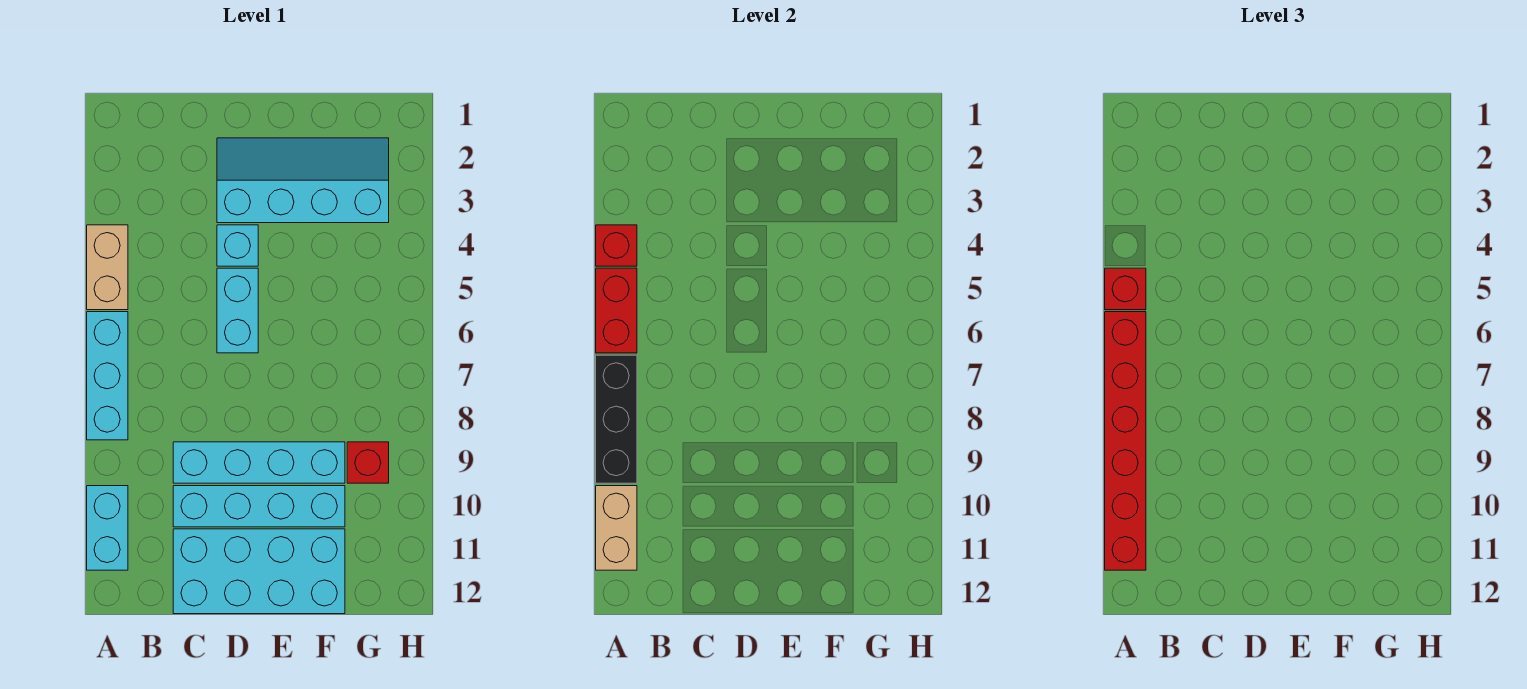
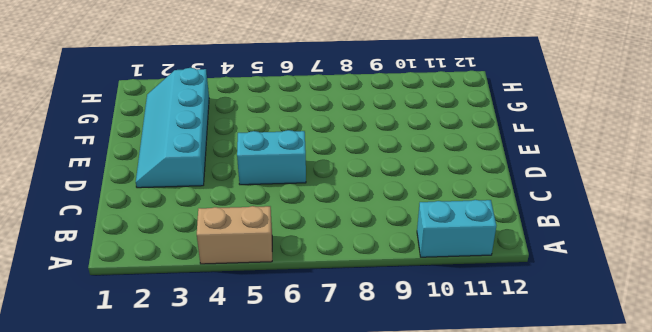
none -> cyan 1x3 brick [87,312,128,440]
none -> cyan 1x4 brick [173,442,345,483]
none -> cyan 1x4 brick [173,486,345,527]

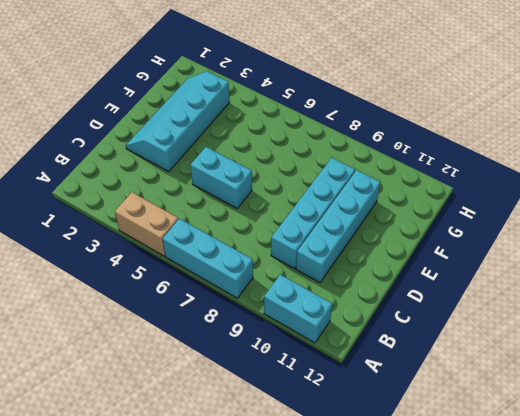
none -> cyan 2x4 brick [173,529,345,614]
none -> cyan 1x1 brick [217,225,258,266]
none -> red 1x1 brick [347,442,389,483]

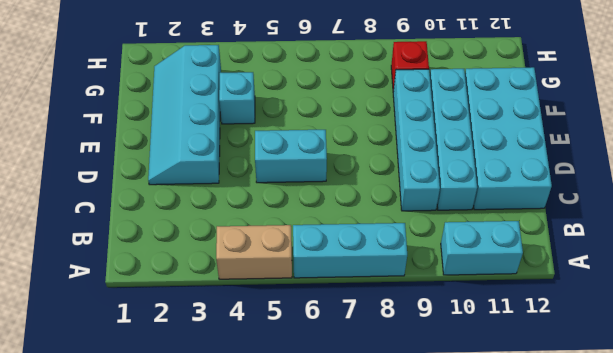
cyan 1x1 brick [219,72,255,124] -> cyan 1x1 brick moved to [217,225,258,266]
none -> red 1x1 brick [596,225,637,266]
none -> red 1x2 brick [596,268,637,353]
none -> black 1x3 brick [596,355,637,483]

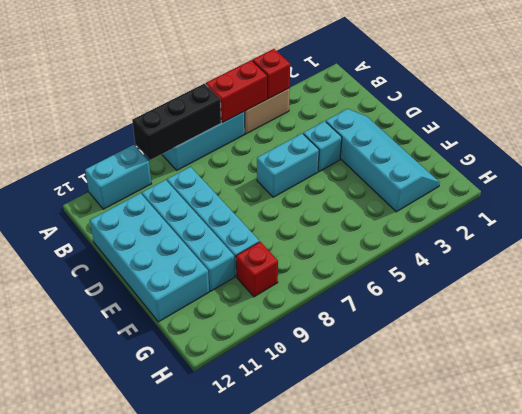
none -> tan 1x2 brick [596,486,637,570]
none -> red 1x1 brick [1105,268,1146,310]
none -> red 1x6 brick [1105,312,1146,570]

